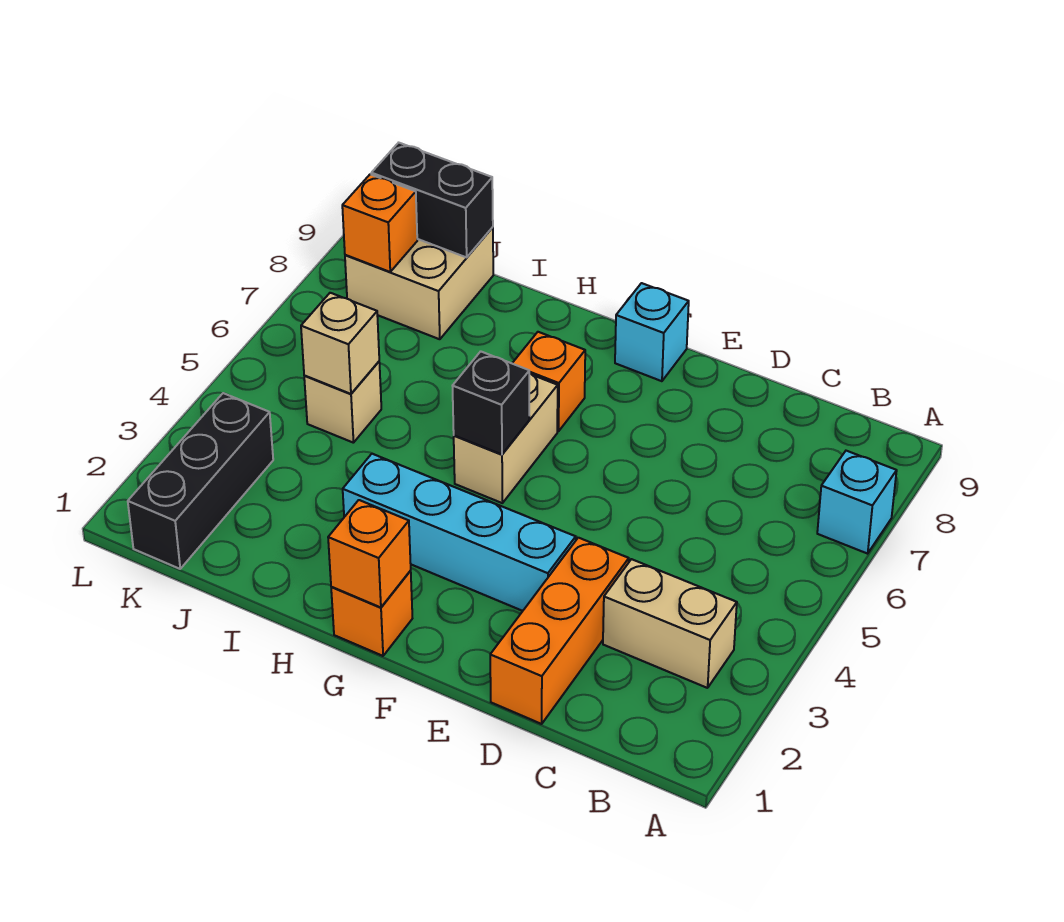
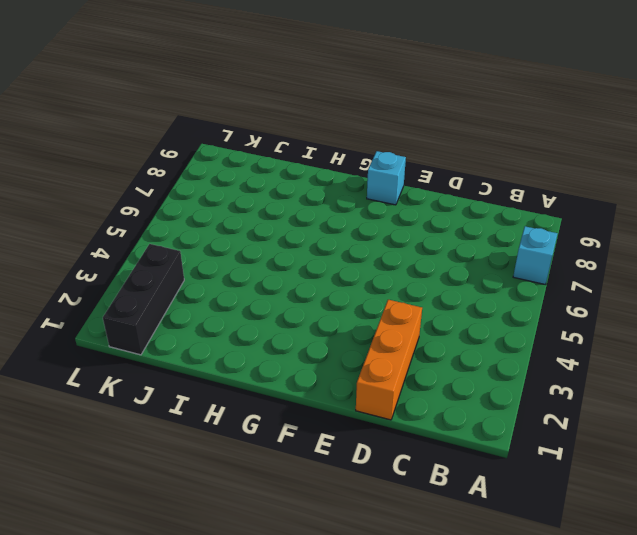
none -> tan 1x2 brick [603,559,737,688]
none -> cyan 1x4 brick [343,454,576,611]
none -> orange 1x1 brick [331,570,412,656]

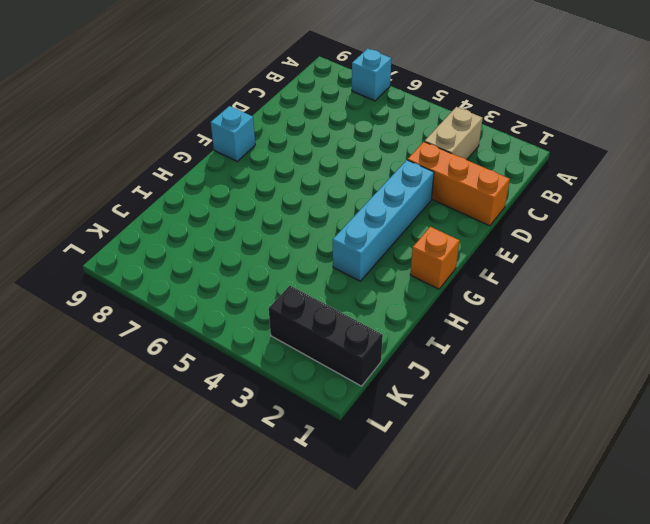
none -> tan 1x2 brick [454,373,558,503]
none -> orange 1x1 brick [512,332,585,431]
none -> tan 1x1 brick [304,362,381,443]

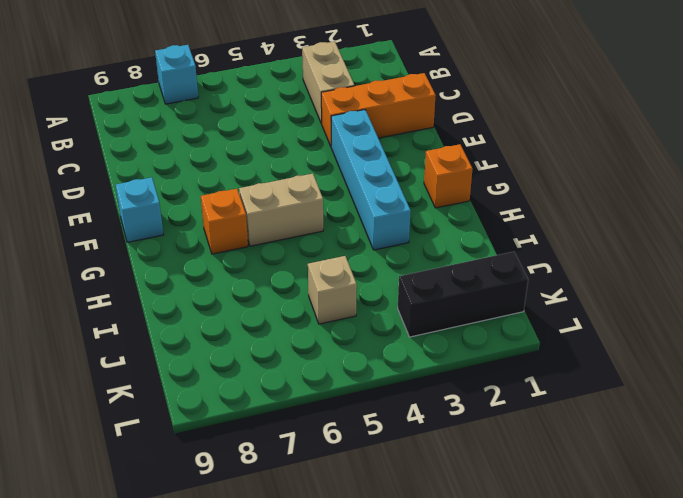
none -> tan 2x2 brick [345,227,493,339]
none -> orange 1x1 brick [328,500,411,607]
none -> black 1x1 brick [453,351,529,454]

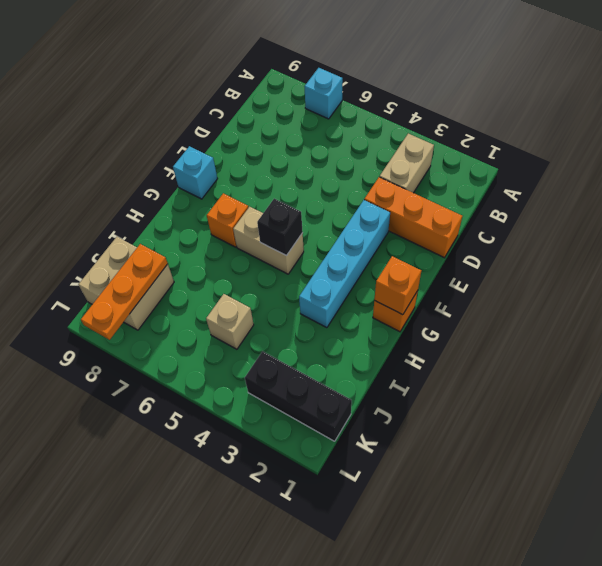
orange 1x3 plate [81,244,168,340] -> orange 1x1 brick [342,174,417,272]
none -> tan 1x1 brick [301,293,379,394]
none -> black 1x2 brick [371,143,493,257]

